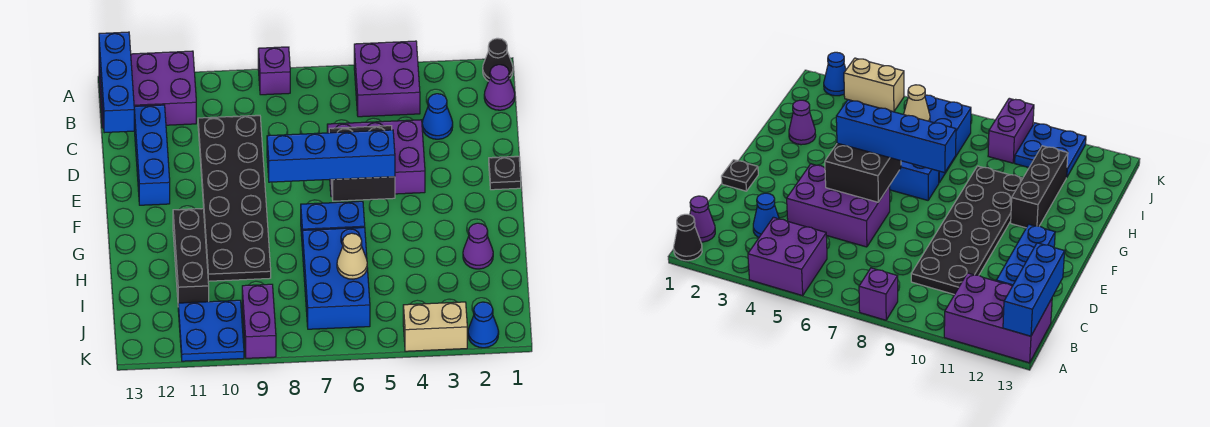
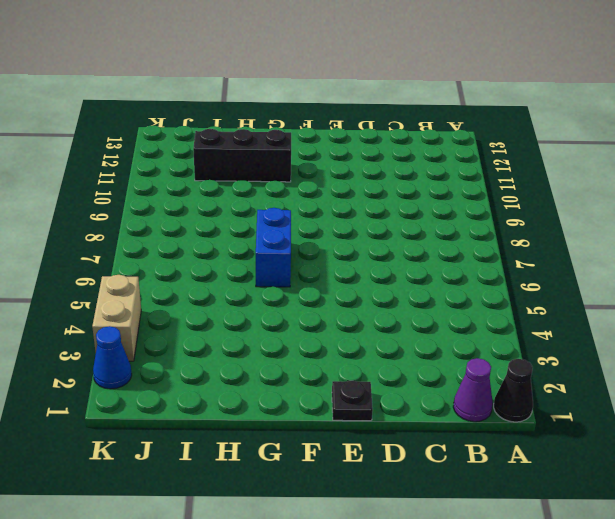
none -> purple 2x2 brick [354,41,420,117]
none -> purple 1x1 brick [258,47,290,95]
none -> purple 2x3 brick [99,51,196,128]

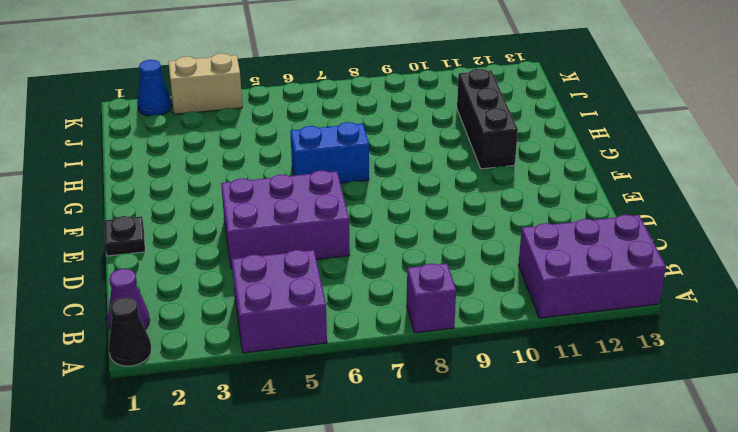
none -> blue 1x1 cone [422,94,453,139]
none -> black 2x6 plate [198,115,271,281]
none -> blue 1x3 brick [134,105,170,205]

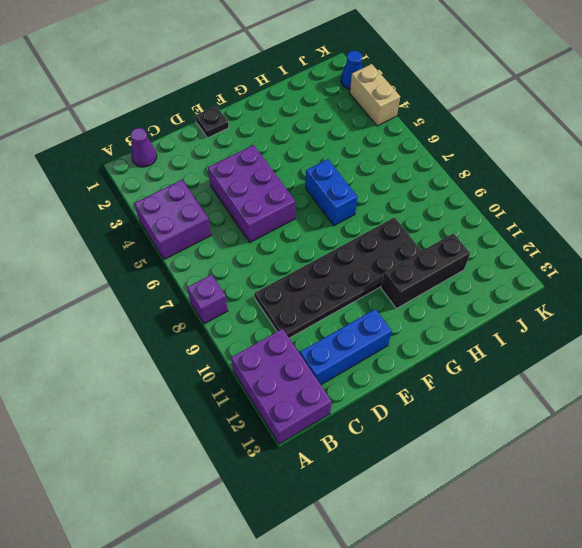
none -> black 1x1 cone [483,38,513,81]
none -> blue 1x1 cone [422,94,453,139]
none -> purple 1x1 cone [463,223,493,269]

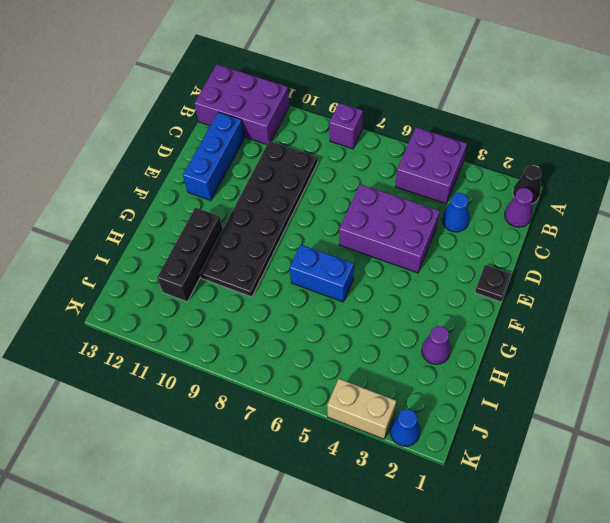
none -> blue 2x3 brick [303,228,370,329]
none -> purple 1x2 brick [242,284,276,358]
none -> blue 2x2 plate [178,300,244,361]

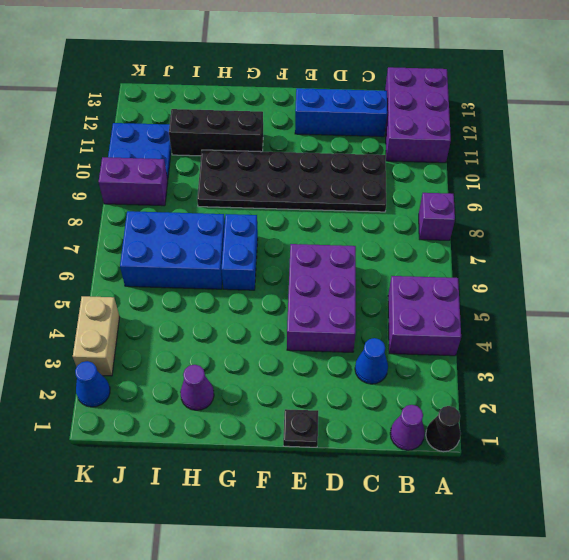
none -> blue 1x3 brick [99,32,134,133]
none -> black 2x2 brick [329,126,395,201]
none -> tan 1x1 cone [337,233,367,279]

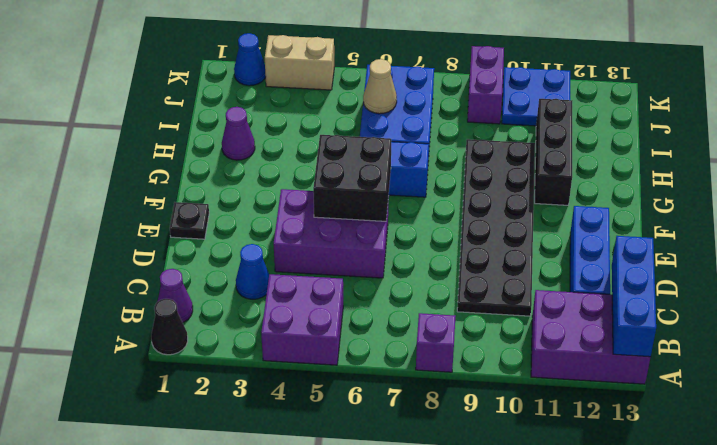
none -> blue 1x4 brick [267,130,395,182]

